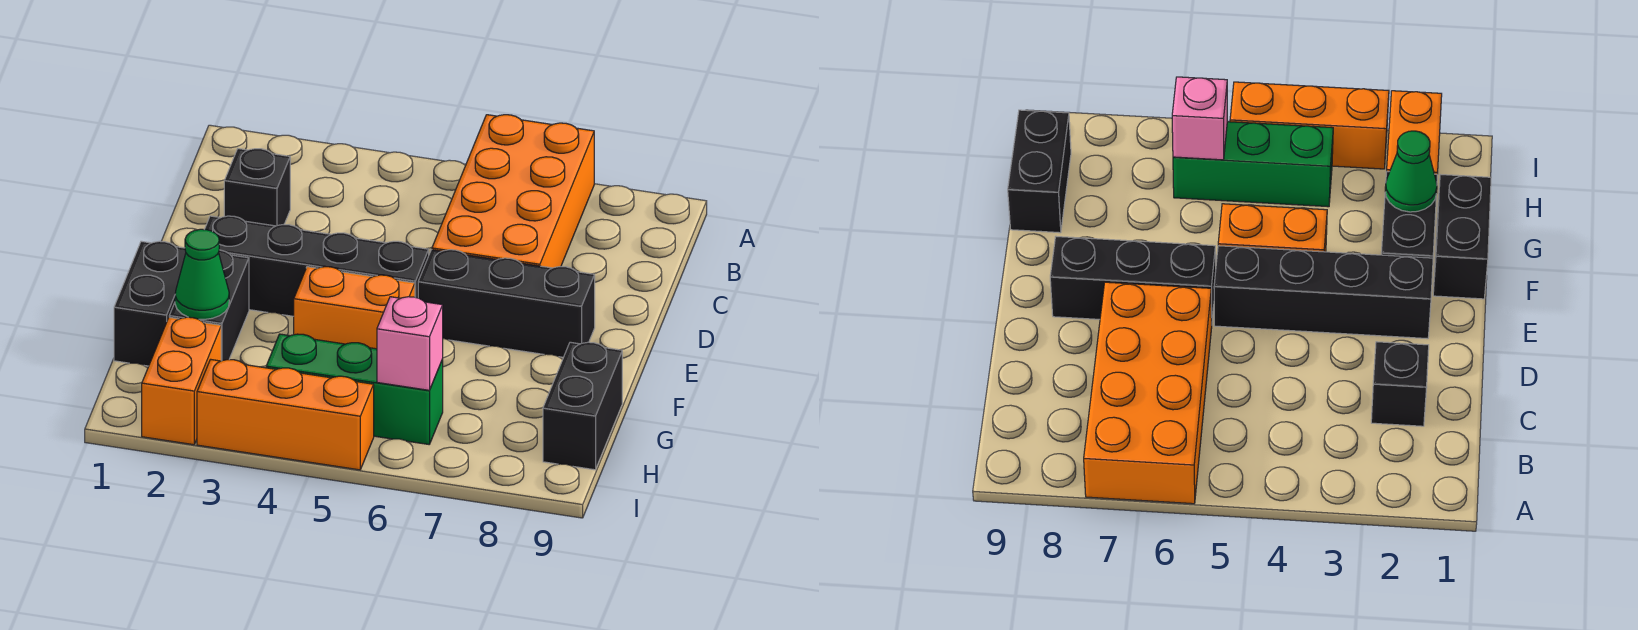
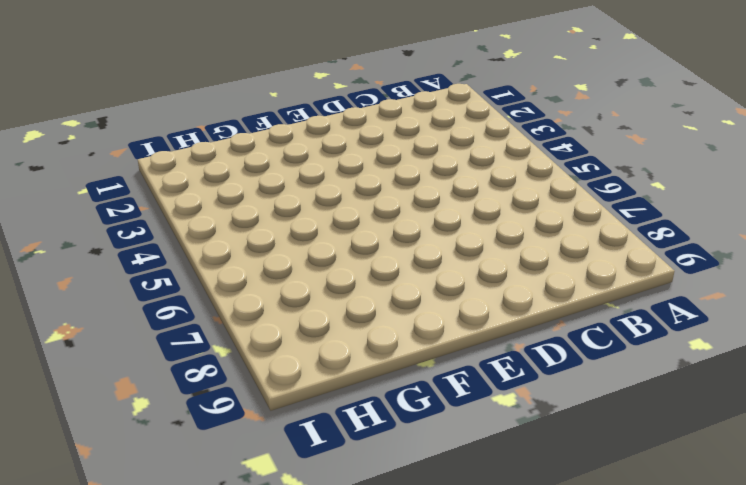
none -> orange 2x4 brick [432,115,594,268]
none -> black 1x1 brick [224,149,290,226]
none -> black 1x4 brick [204,216,429,316]

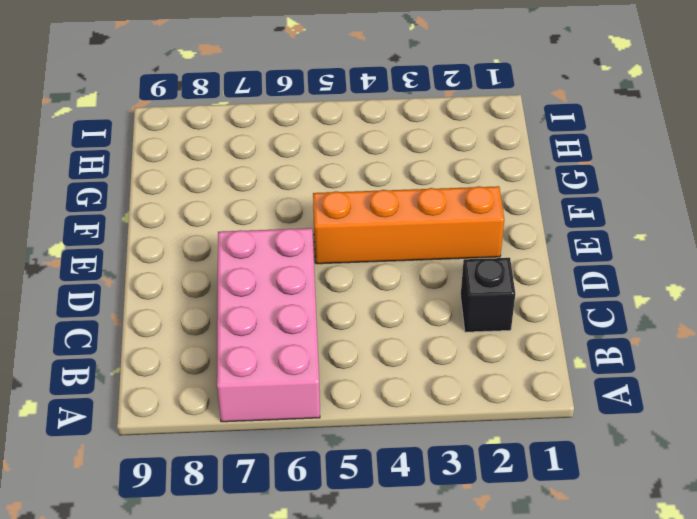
pink 2x4 brick [217,228,320,422] -> orange 2x4 brick [432,115,594,268]
orange 1x4 brick [313,186,504,264] -> black 1x4 brick [204,216,429,316]
none -> black 1x3 brick [418,250,595,357]
none -> black 1x2 brick [114,241,186,366]
none -> black 1x2 brick [169,250,249,361]

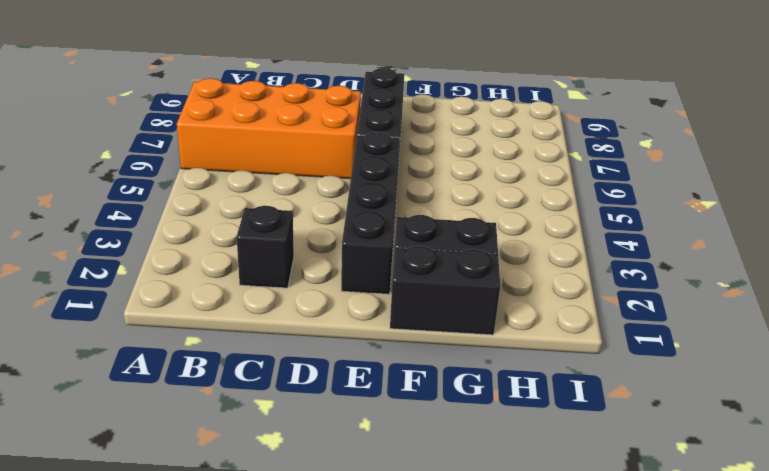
none -> orange 1x2 brick [294,267,415,349]
none -> black 1x2 brick [543,342,622,470]
none -> orange 1x2 brick [142,317,221,445]

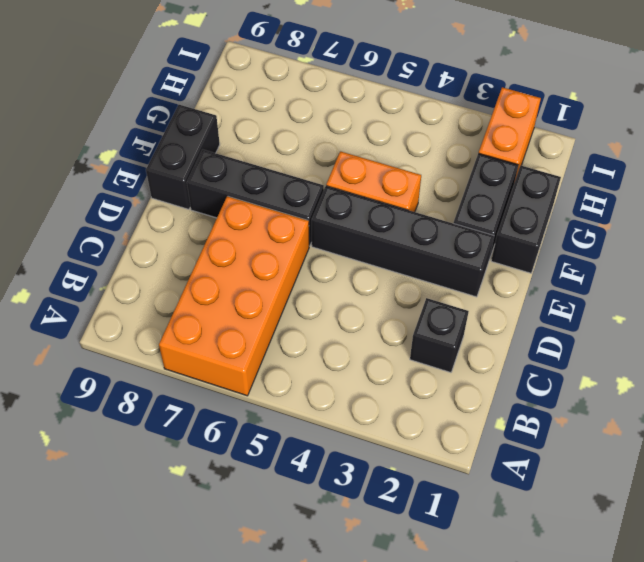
black 1x2 brick [146,105,220,209] -> black 1x2 brick moved to [543,342,622,470]
none -> green 1x3 brick [266,334,443,444]
none -> orange 1x3 brick [197,359,374,470]
none -> green 1x1 cone [175,229,229,319]

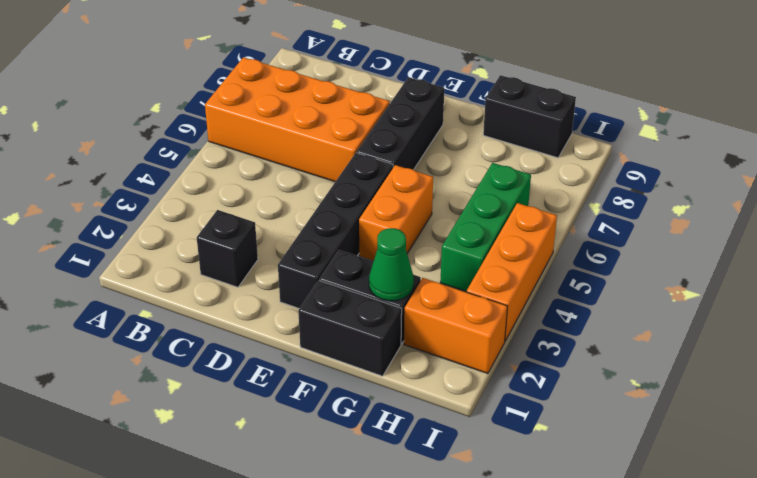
none -> pink 1x1 brick [377,297,443,390]

